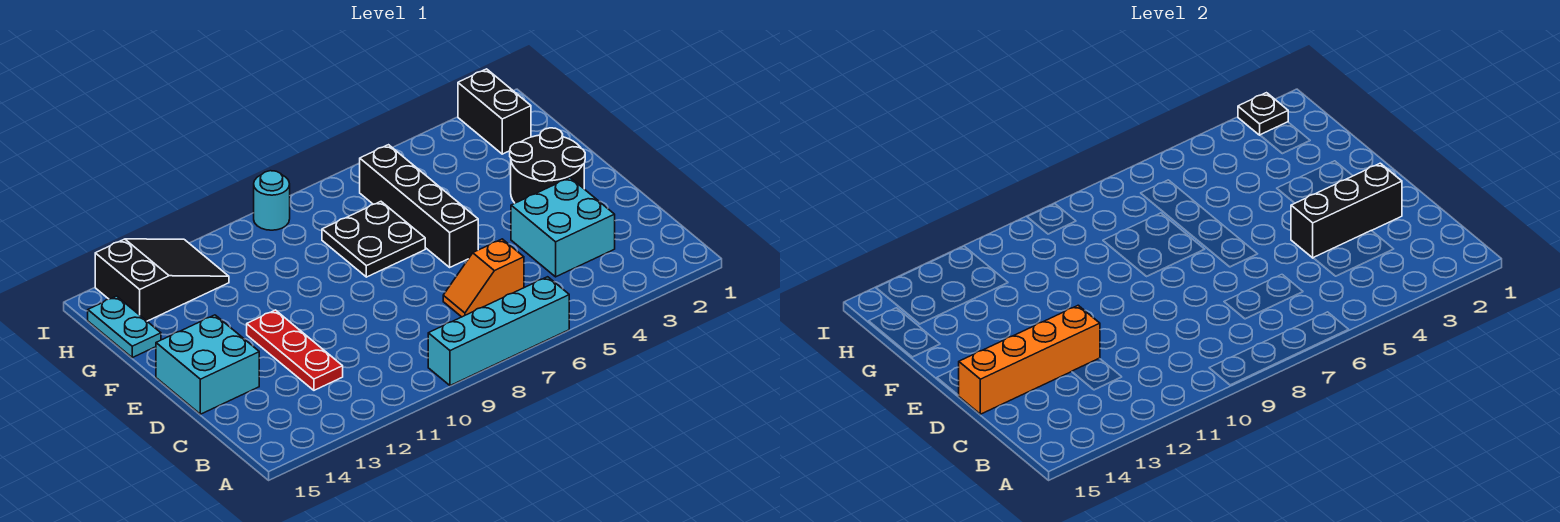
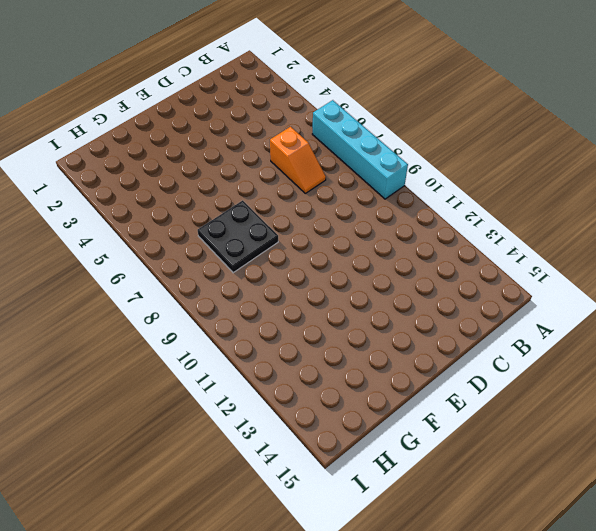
none -> cyan 2x2 brick [511,178,615,277]
none -> red 1x3 plate [247,310,343,390]
none -> cyan 2x2 brick [156,315,259,414]

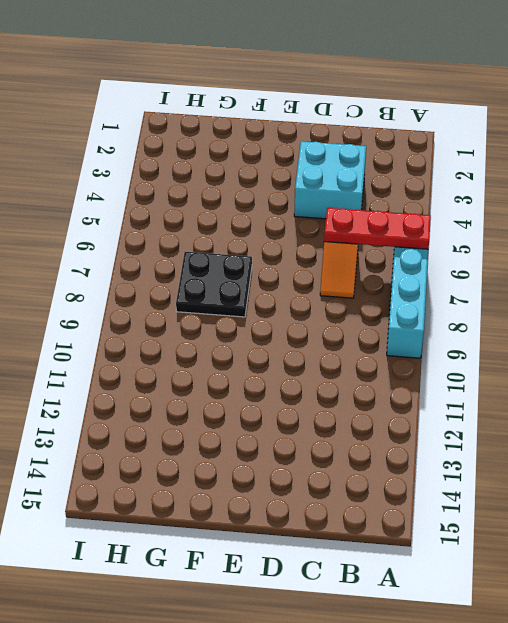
red 1x3 plate [324,208,431,249] -> red 1x3 plate moved to [247,310,343,390]
none -> cyan 2x2 brick [156,315,259,414]
none -> black 2x2 round brick [510,128,585,203]
none -> black 1x4 brick [360,145,478,267]

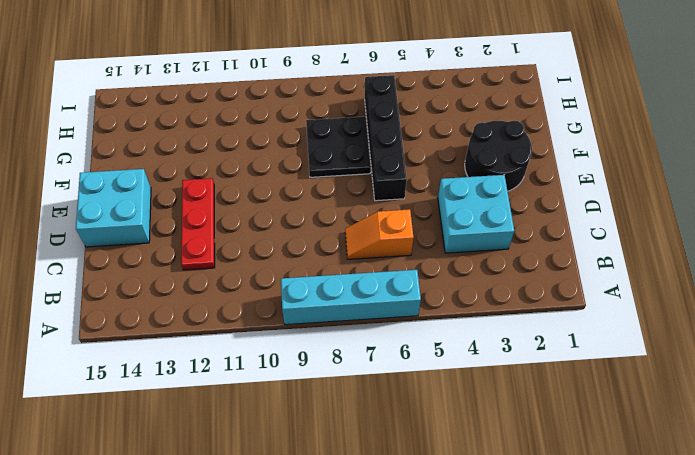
none -> cyan 1x2 plate [88,296,161,358]
none -> black 1x2 brick [458,69,531,154]
none -> black 2x3 slope [95,239,229,321]

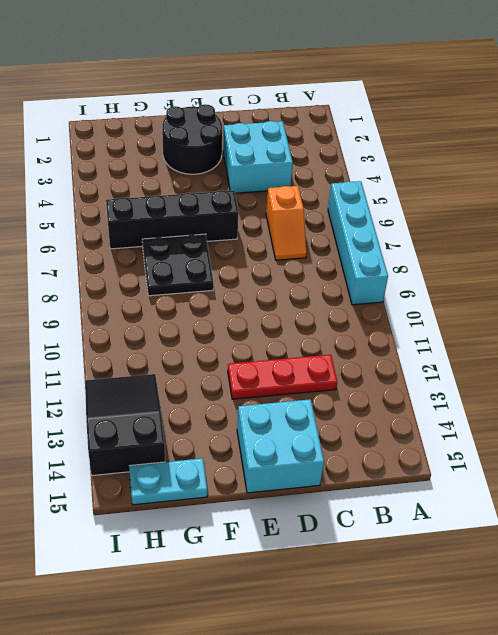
none -> black 1x2 brick [458,69,531,154]
none -> cyan 1x1 round brick [254,171,290,230]
none -> black 1x3 brick [1291,163,1402,258]

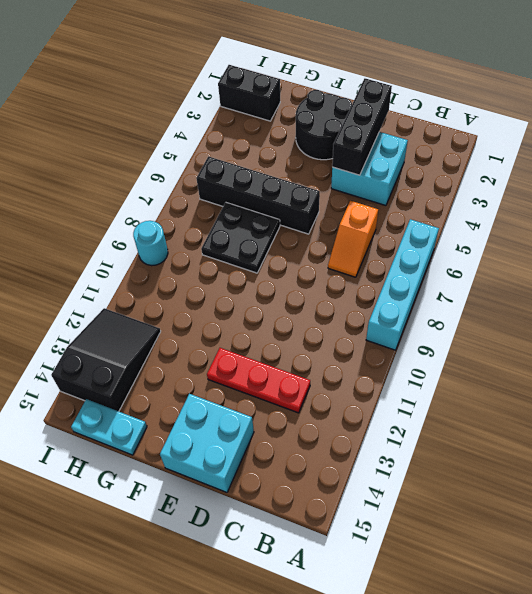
none -> orange 1x4 brick [958,305,1100,414]
none -> black 1x1 plate [1238,93,1288,135]

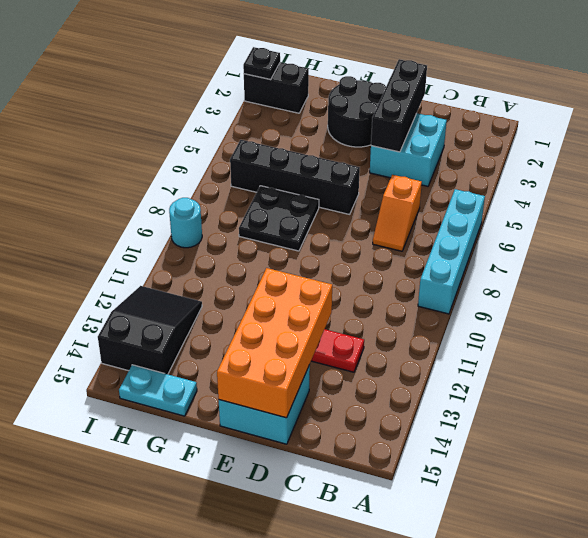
orange 2x4 brick [217,268,332,418] -> orange 1x4 brick [958,305,1100,414]

